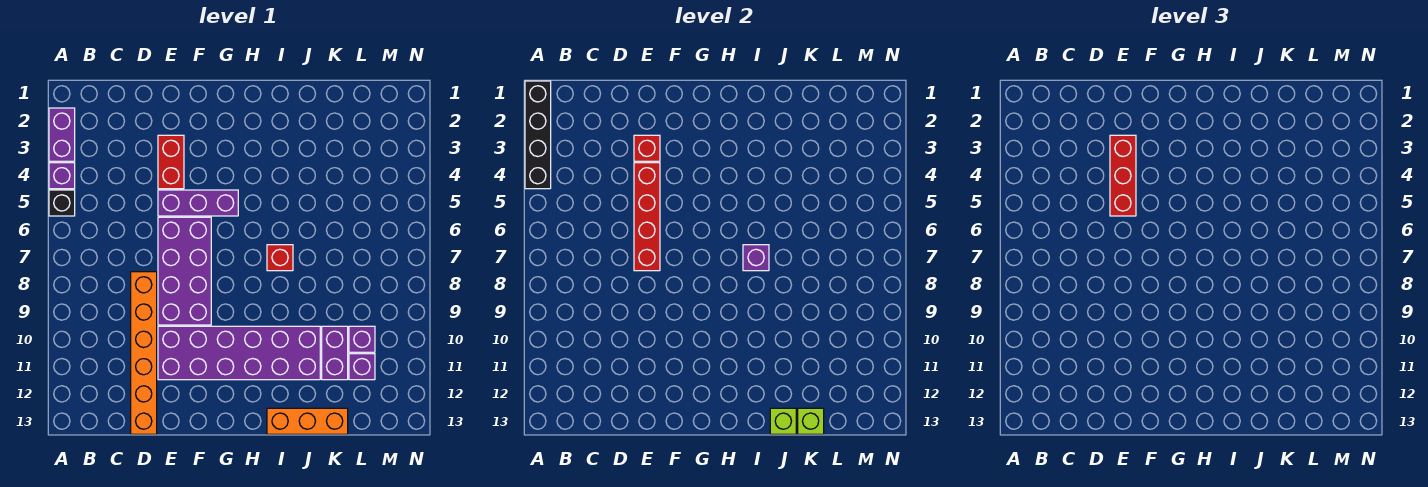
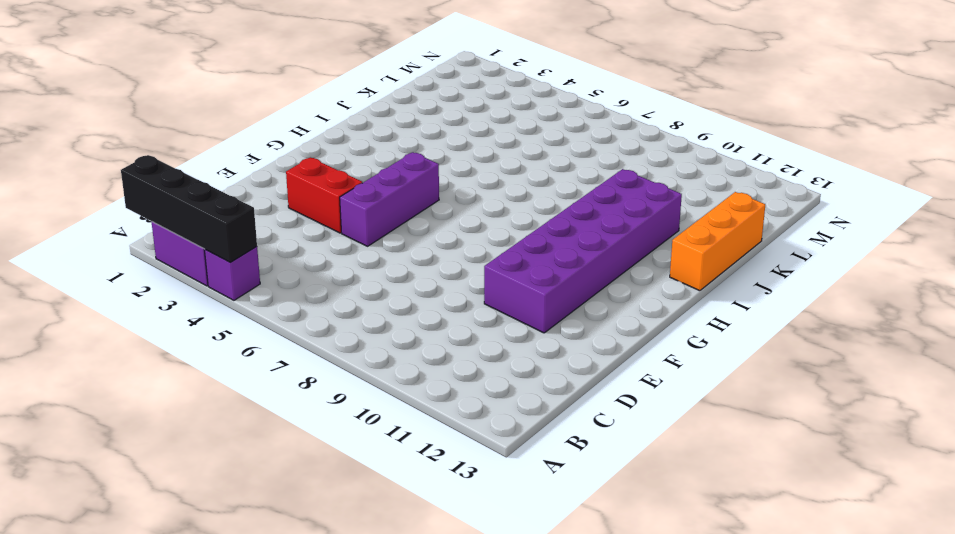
none -> black 1x1 brick [49,190,75,216]
none -> orange 1x6 brick [131,272,157,434]
none -> purple 2x4 brick [158,217,211,325]

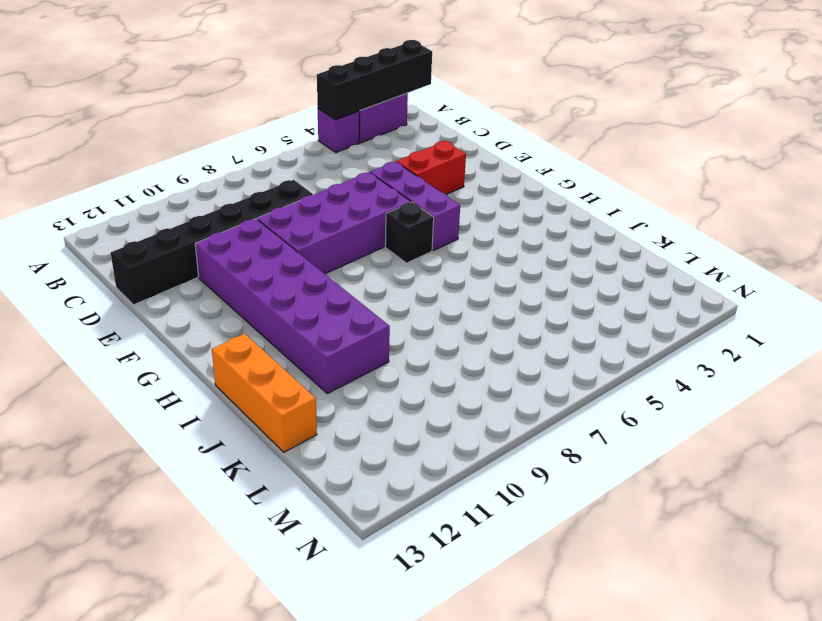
black 1x6 brick [111,180,313,305] -> orange 1x6 brick [131,272,157,434]
black 1x1 brick [385,202,434,263] -> black 1x1 brick moved to [49,190,75,216]
none -> red 1x1 brick [267,245,293,271]
none -> purple 1x2 brick [322,326,348,380]
none -> purple 1x1 brick [349,326,375,352]

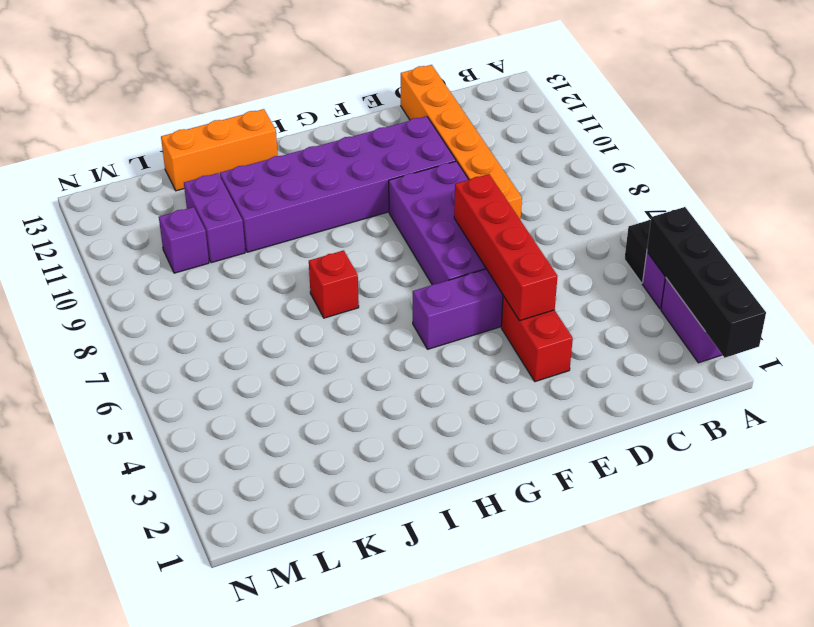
none -> purple 1x1 brick [349,354,375,380]
none -> red 1x1 brick [634,135,660,161]
none -> purple 1x1 brick [743,245,769,271]

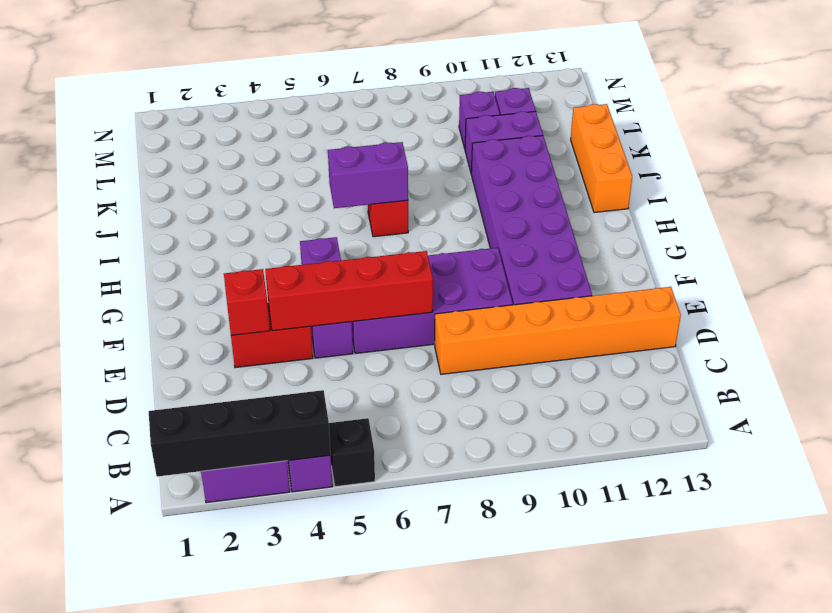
purple 1x2 brick [328,142,408,208] -> purple 1x1 brick [743,245,769,271]
none -> lime 1x1 brick [770,408,796,434]
none -> lime 1x1 brick [798,408,824,434]
none -> red 1x3 brick [1110,135,1136,216]

